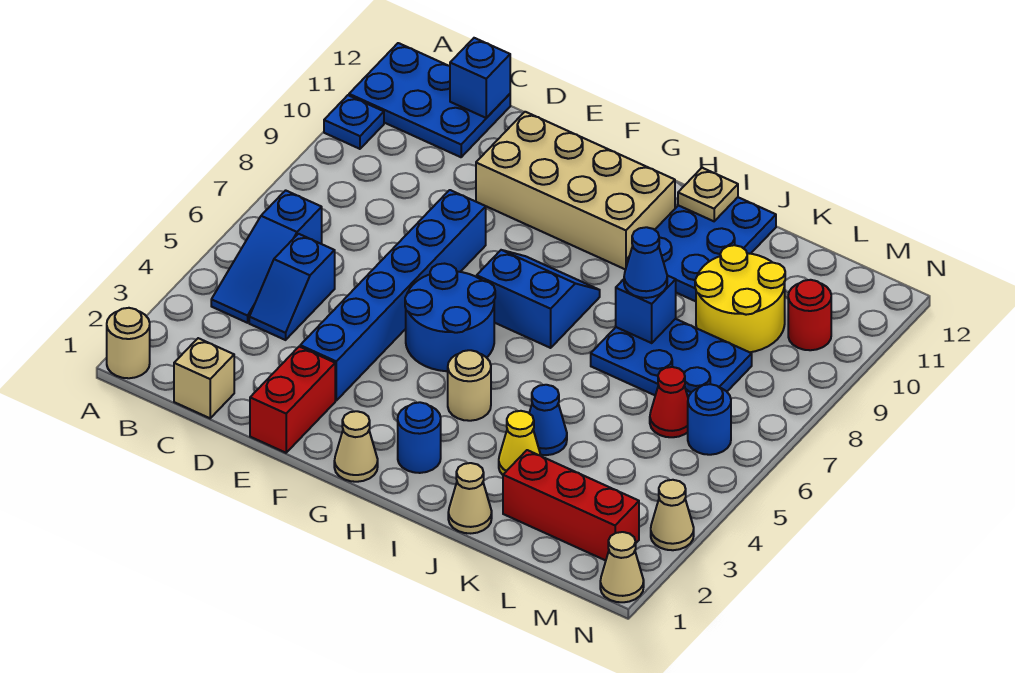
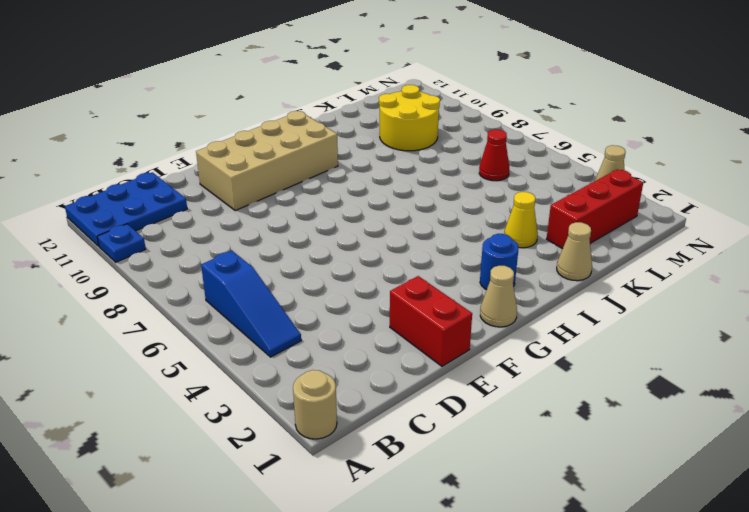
none -> tan 1x1 brick [174,338,234,418]
none -> blue 1x2 slope [249,234,335,340]
none -> blue 1x6 brick [300,190,486,400]
none -> blue 2x2 round brick [405,264,495,371]

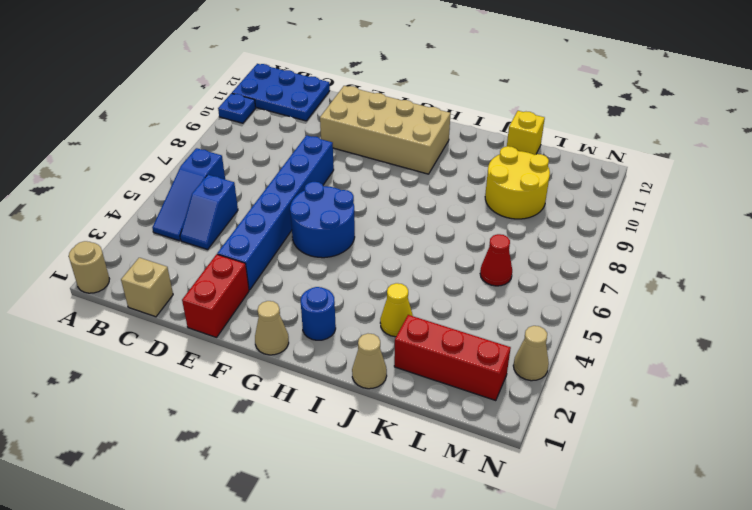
yellow 1x1 brick [507,111,545,155] -> none
none -> blue 2x2 slope [477,250,600,348]
none -> tan 1x1 round brick [448,350,491,421]
none -> blue 2x3 plate [628,197,776,301]
none -> blue 1x1 cone [529,385,567,455]

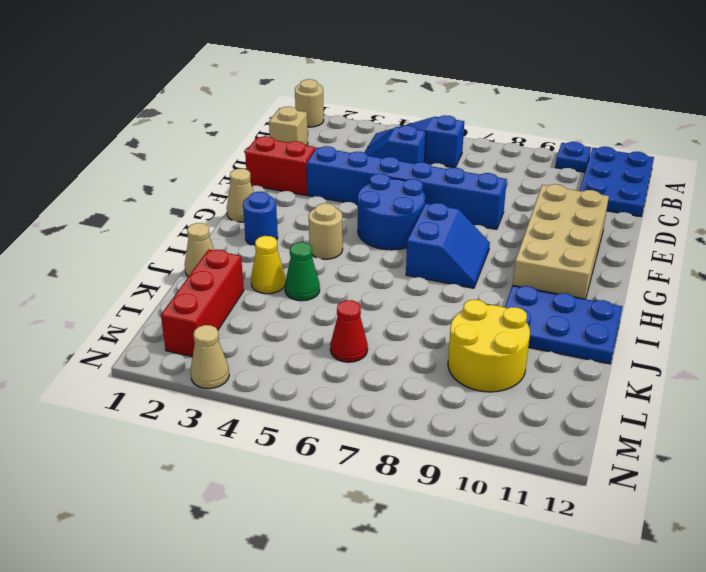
green 1x1 cone [285,242,320,301] -> blue 1x1 cone [529,385,567,455]
none -> blue 2x3 plate [591,319,752,397]
none -> blue 1x1 round brick [688,384,731,455]
none -> red 1x1 round brick [788,280,831,350]
none -> tan 1x1 cone [600,532,644,602]

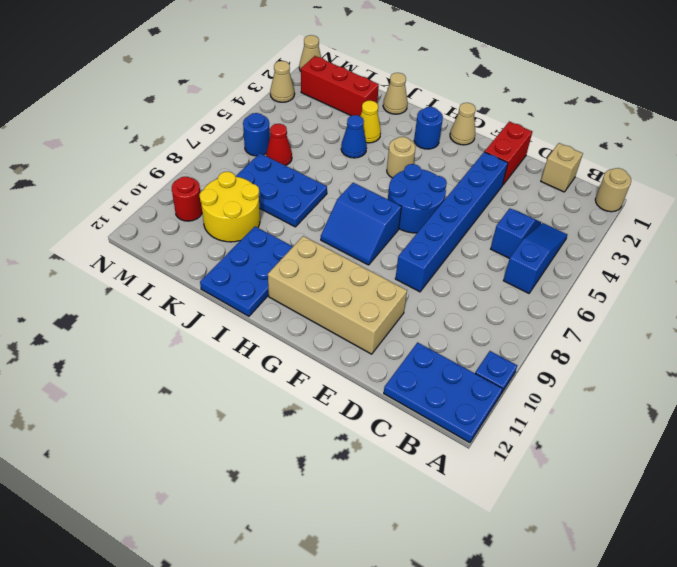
none -> blue 1x1 brick [450,38,510,118]
none -> tan 1x1 plate [678,168,738,221]
none -> blue 1x1 brick [616,275,676,343]
none -> blue 1x1 cone [624,227,667,298]

